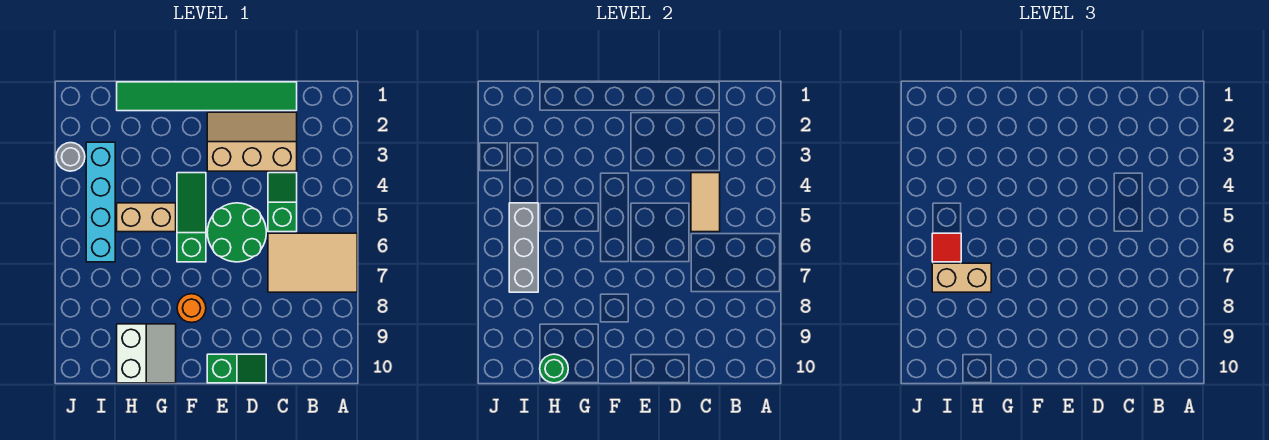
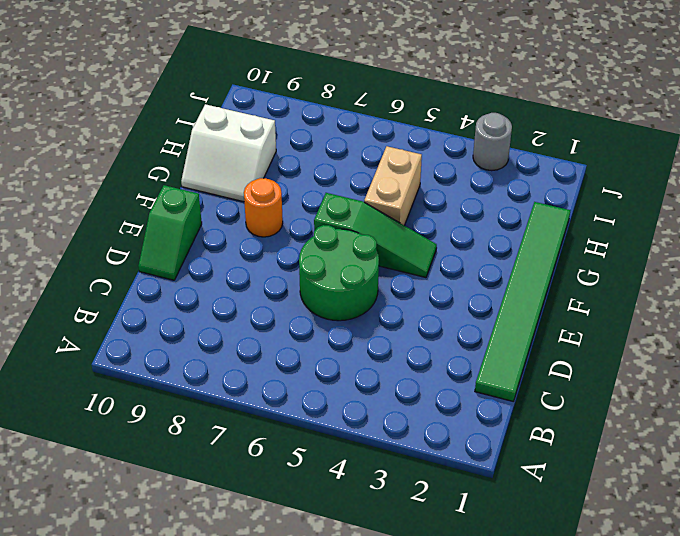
none -> tan 2x3 tile [268,233,357,292]
none -> tan 2x3 slope [207,112,297,171]
none -> green 1x2 slope [268,173,297,232]

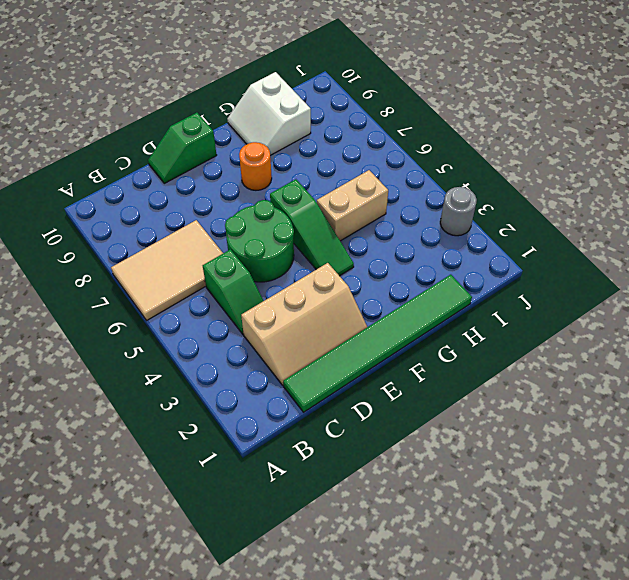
none -> cyan 1x4 brick [86,142,115,262]
none -> tan 1x2 tile [691,173,720,232]
none -> green 1x1 round brick [540,354,568,383]

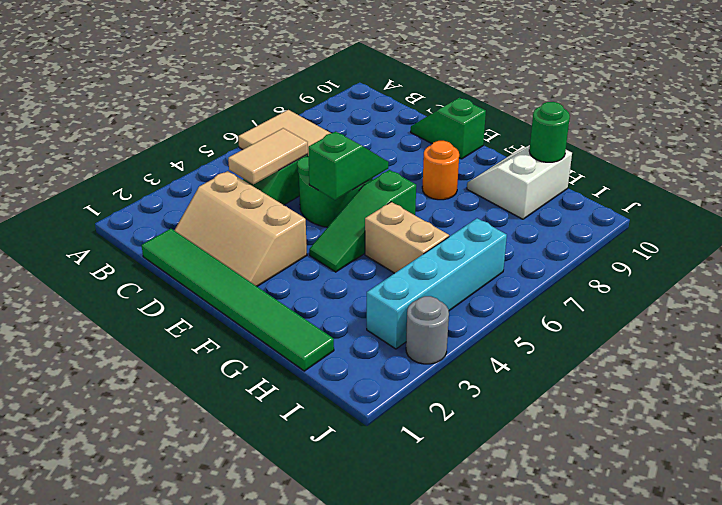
green 1x2 slope [308,131,388,200] -> none
none -> grey 1x3 brick [509,203,538,292]
none -> tan 1x2 brick [932,263,991,292]
none -> red 1x1 tile [932,233,961,262]

